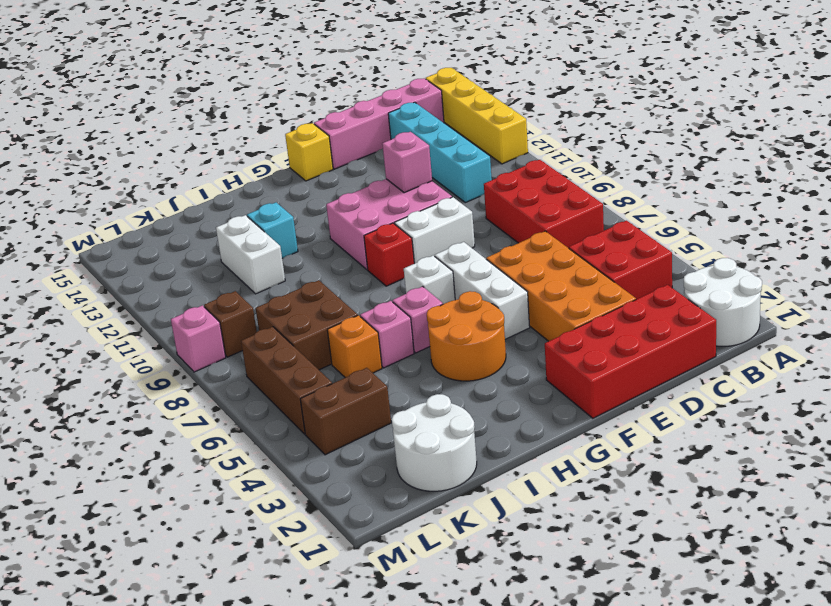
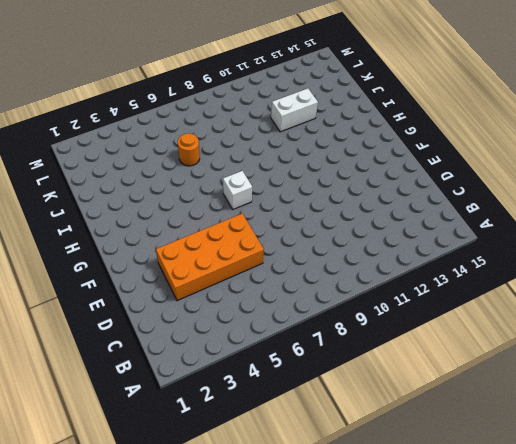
orange 1x1 round brick [178,133,200,166] -> orange 1x1 brick [327,315,382,378]
none -> white 2x2 round brick [684,258,762,346]
none -> yellow 1x4 brick [426,68,528,164]
none -> red 2x2 brick [569,221,672,299]

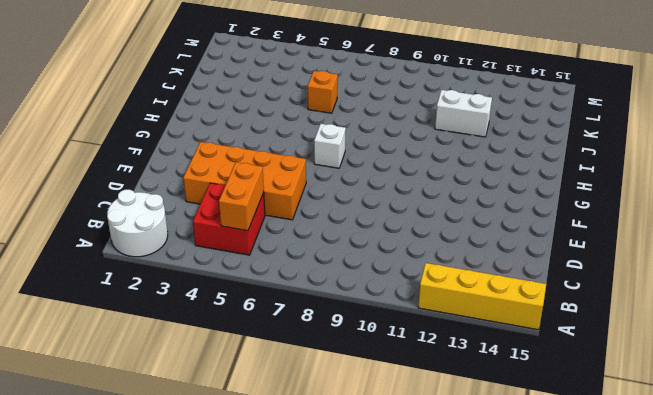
orange 1x2 brick [219,162,264,231] -> none
none -> red 2x3 brick [484,160,604,248]
none -> pink 1x4 brick [314,78,444,169]
none -> red 2x4 brick [545,285,716,418]

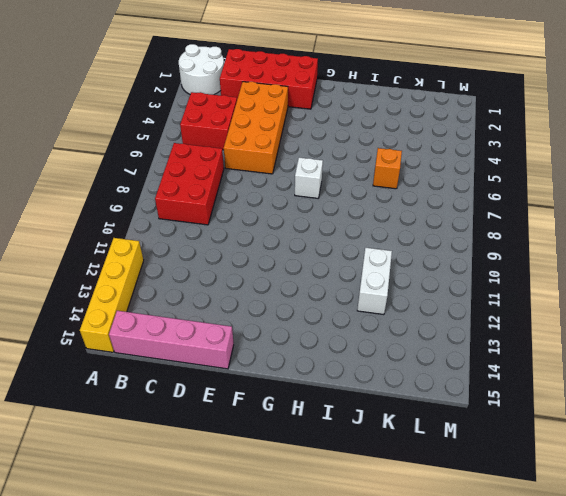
none -> cyan 1x4 brick [388,102,492,203]
none -> white 1x2 brick [395,197,475,263]
none -> pink 2x3 brick [326,179,452,270]

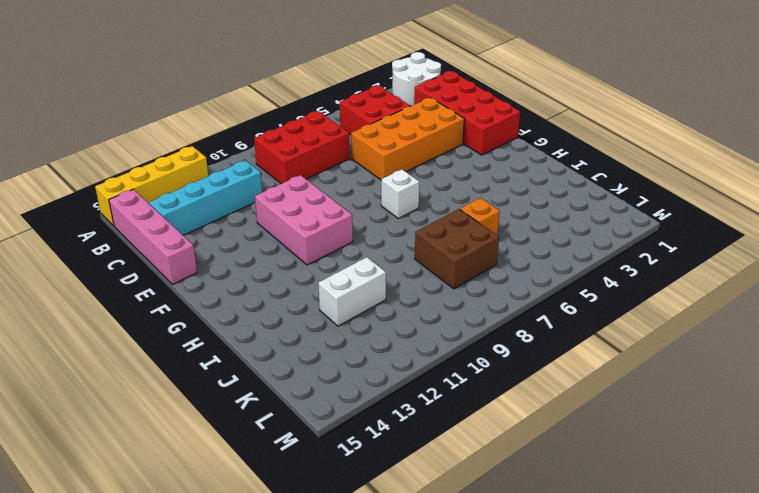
none -> white 1x2 brick [395,197,475,263]
none -> white 1x3 brick [435,242,530,339]
none -> yellow 1x1 brick [285,123,333,181]

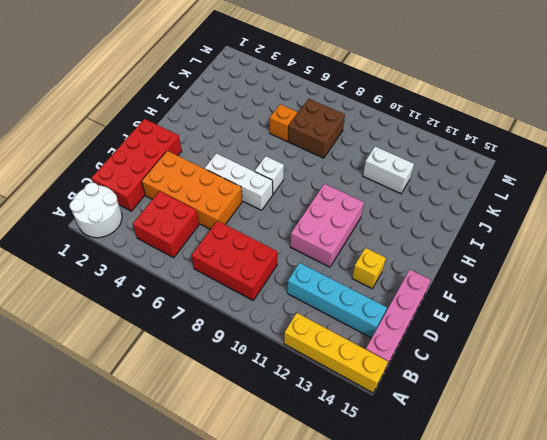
yellow 1x1 brick [352,248,386,288] -> yellow 1x1 brick moved to [285,123,333,181]
none -> white 1x2 brick [395,197,475,263]
none -> orange 2x2 round brick [427,291,506,381]
none -> red 1x1 brick [364,223,414,286]

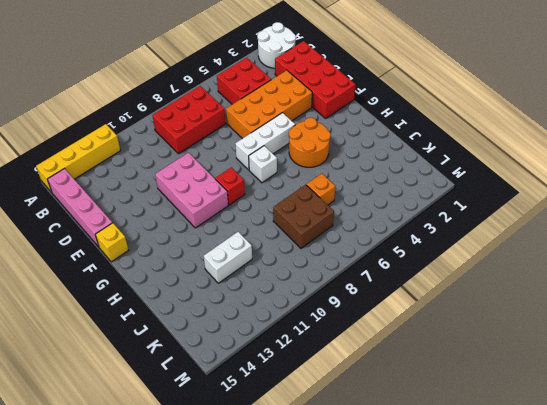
none -> cyan 1x4 brick [388,102,492,203]
none -> white 1x2 brick [395,197,475,263]
none -> pink 1x1 brick [392,286,443,353]

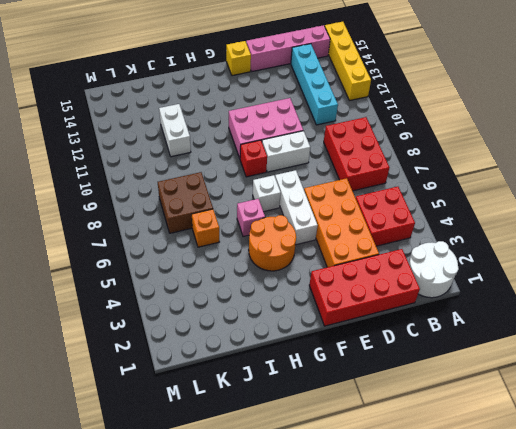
none -> pink 1x1 brick [360,301,414,368]
none -> cyan 1x1 brick [247,202,298,258]
none -> white 2x2 round brick [392,394,477,491]

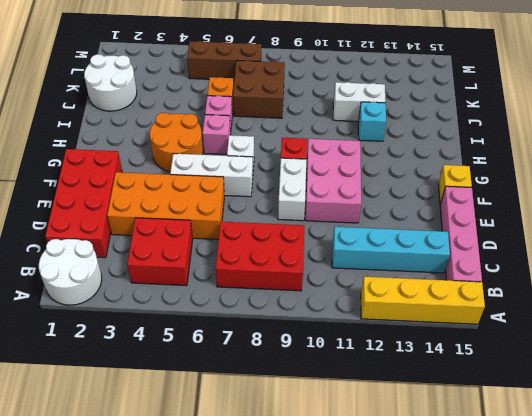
none -> brown 1x2 brick [300,368,391,455]
none -> brown 1x1 brick [204,291,257,357]
none -> pink 1x1 brick [171,305,226,372]

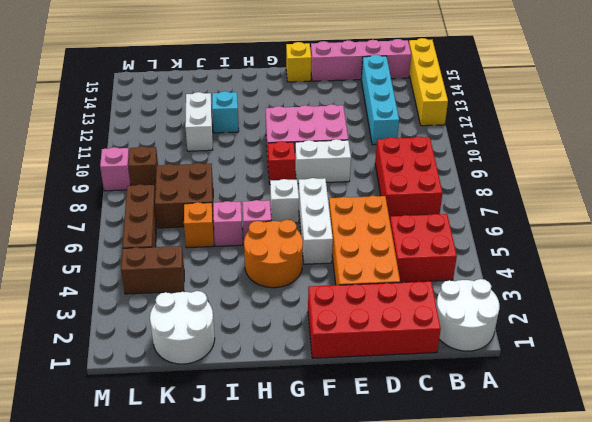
none -> pink 1x1 brick [382,132,432,193]

